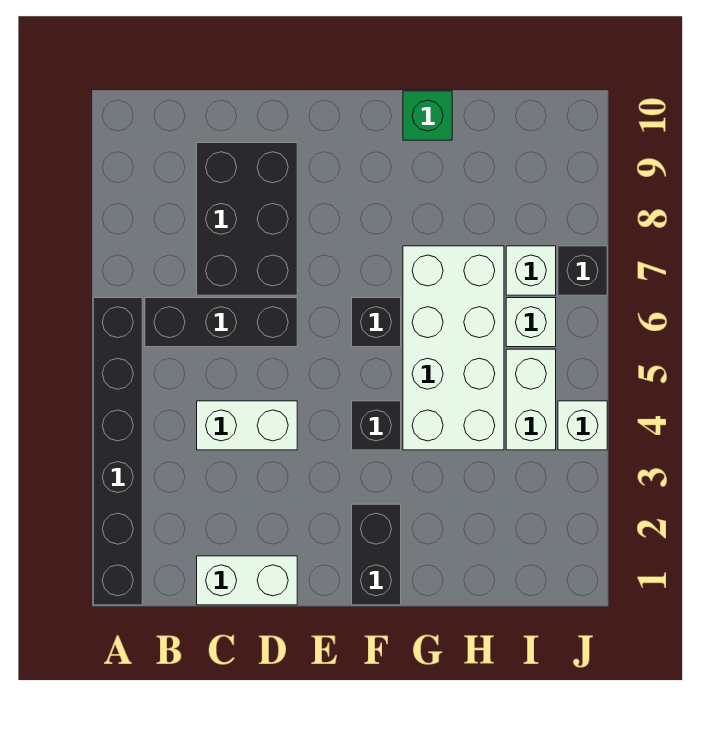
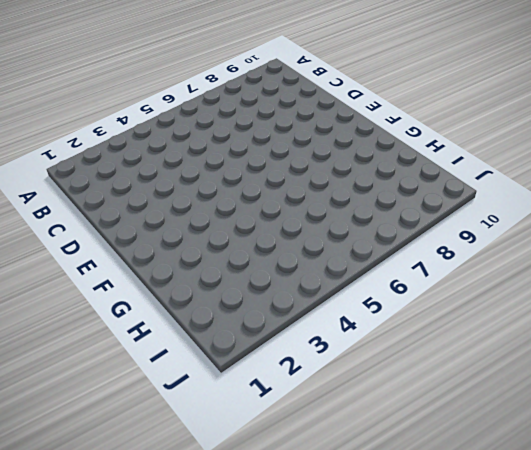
none -> black 1x6 brick [93,298,142,605]
none -> black 1x3 brick [145,298,297,347]
none -> white 1x2 brick [197,556,297,605]

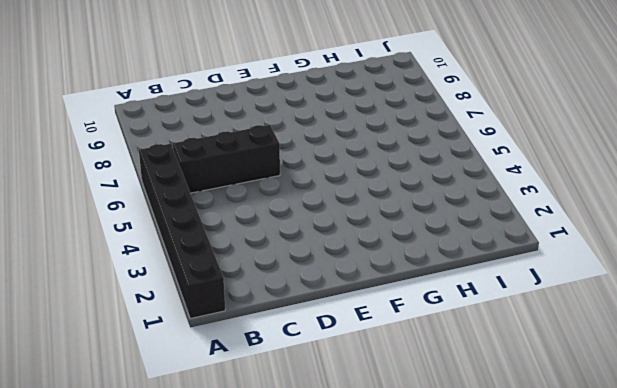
none -> white 1x2 brick [197,556,297,605]
none -> white 1x2 brick [197,401,297,450]
none -> black 2x3 brick [197,143,297,295]

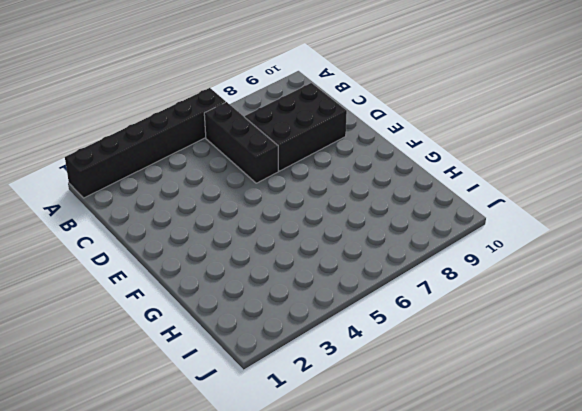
none -> white 1x2 brick [197,556,297,605]
none -> white 1x2 brick [197,401,297,450]
none -> black 1x2 brick [352,504,401,605]

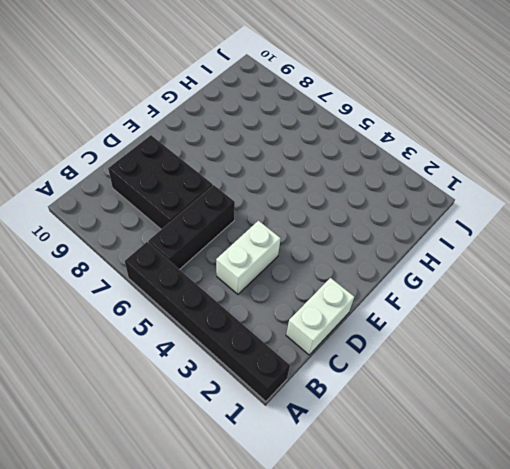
none -> black 1x2 brick [352,504,401,605]
none -> black 1x1 brick [352,401,401,450]
none -> black 1x1 brick [352,298,401,347]

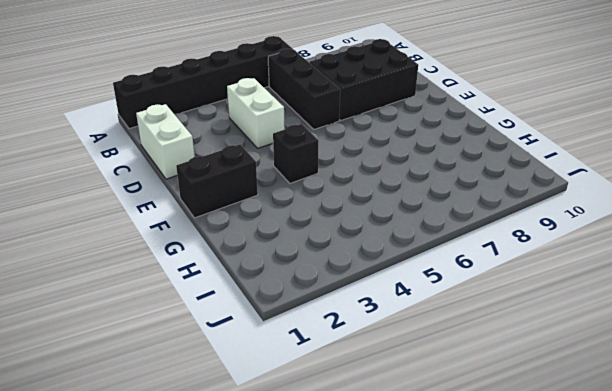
none -> black 1x1 brick [352,298,401,347]
none -> white 2x4 brick [403,246,504,450]
none -> green 1x1 brick [403,91,452,140]

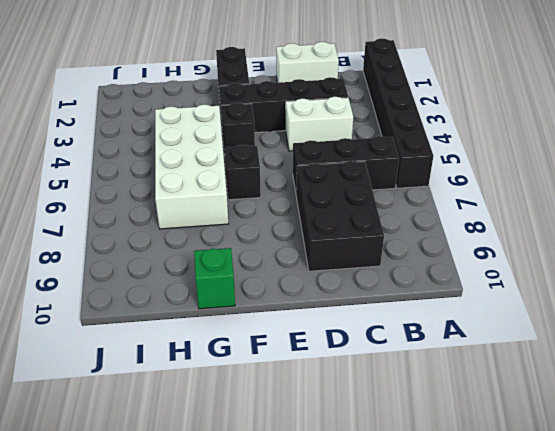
black 1x4 brick [219,77,348,133] -> none
none -> white 1x2 brick [506,349,556,450]
none -> white 1x1 brick [506,298,556,347]
none -> white 1x1 brick [506,246,556,295]

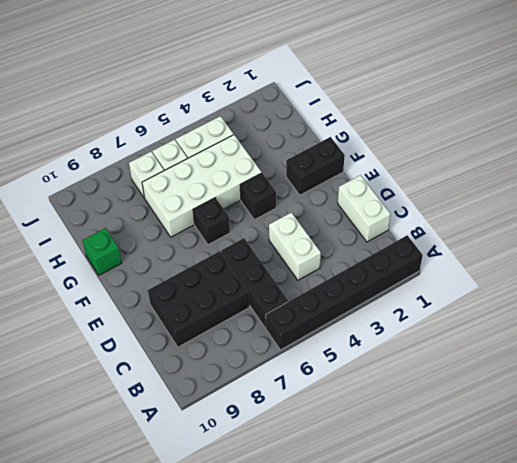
none -> white 1x1 brick [558,401,607,450]
none -> black 1x1 brick [558,246,607,295]

